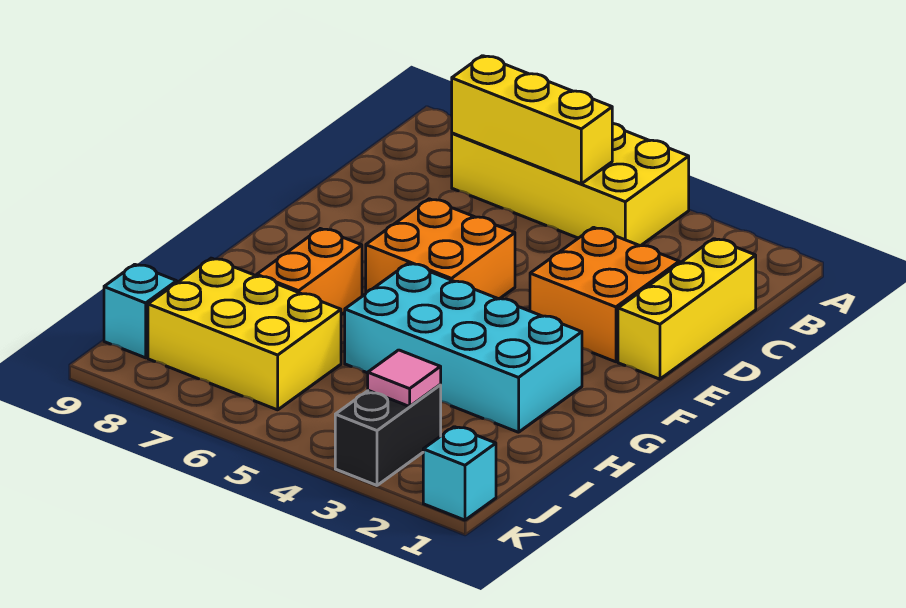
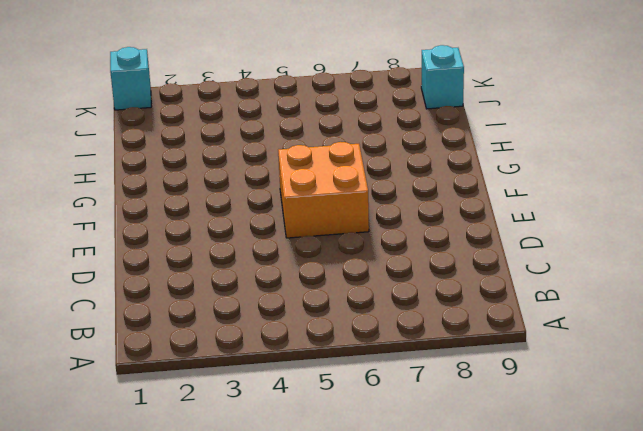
none -> yellow 2x4 brick [452,123,689,246]
none -> yellow 1x3 brick [618,239,756,379]
none -> orange 2x2 brick [530,227,679,362]

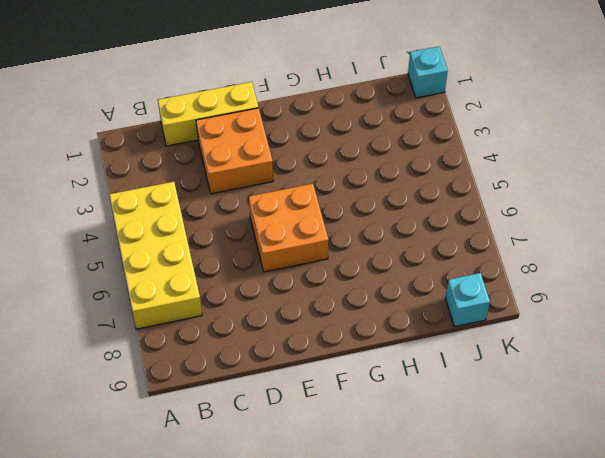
none -> cyan 2x4 brick [345,263,582,432]
none -> orange 1x2 brick [257,229,362,315]
none -> yellow 2x3 brick [148,258,341,410]

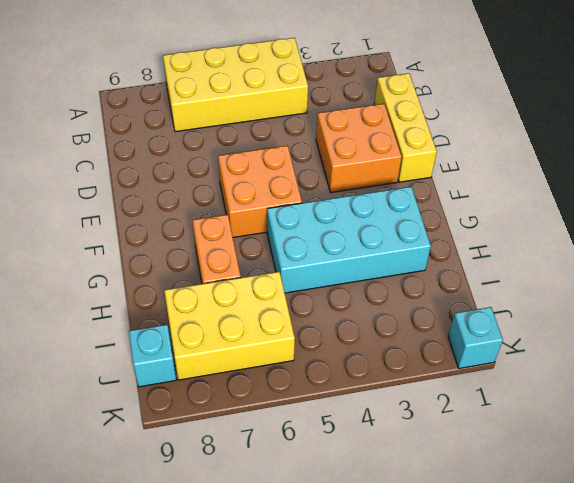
none -> black 1x2 brick [335,385,441,485]
none -> yellow 1x3 brick [452,56,612,184]
none -> pink 1x1 tile [368,350,441,407]

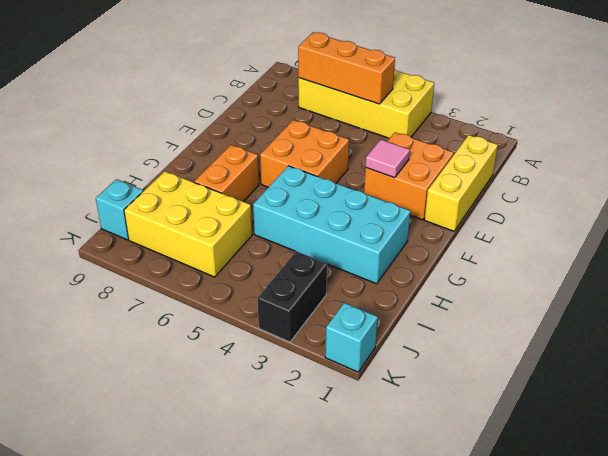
orange 1x3 brick [298,32,395,104] -> yellow 1x3 brick [452,56,612,184]
pink 1x1 tile [365,140,410,178] -> pink 1x1 tile moved to [368,350,441,407]

